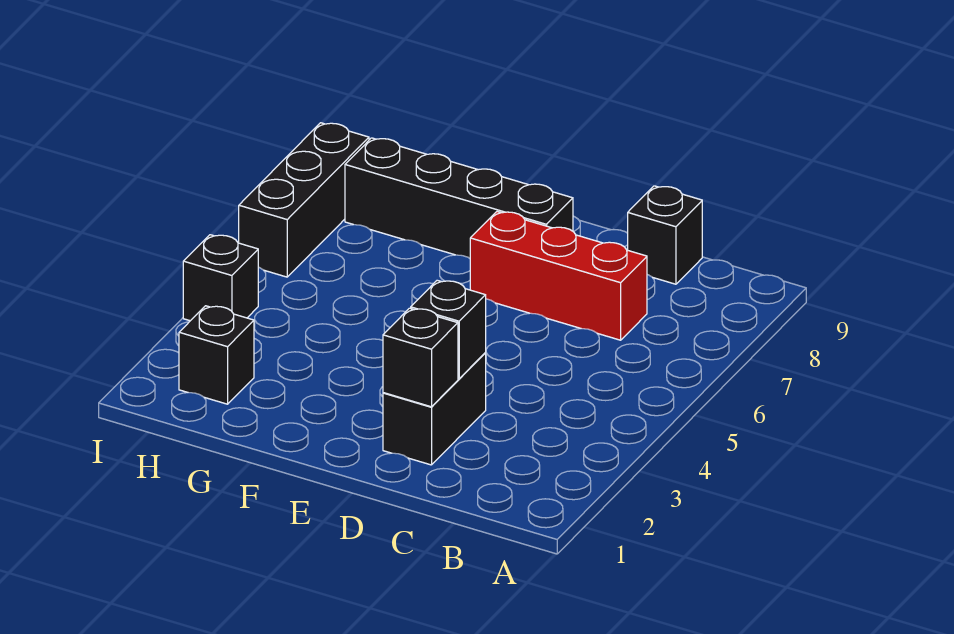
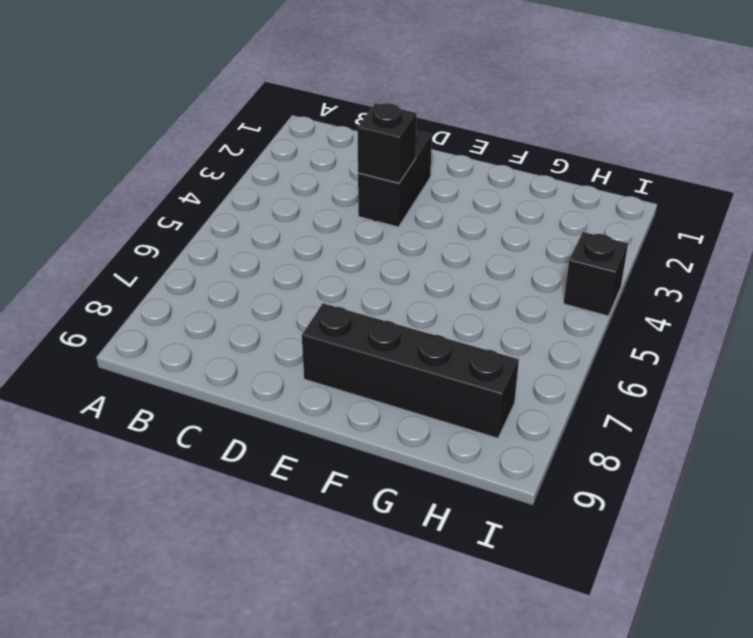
none -> red 1x3 brick [470,212,647,340]
none -> black 1x1 brick [628,186,702,284]

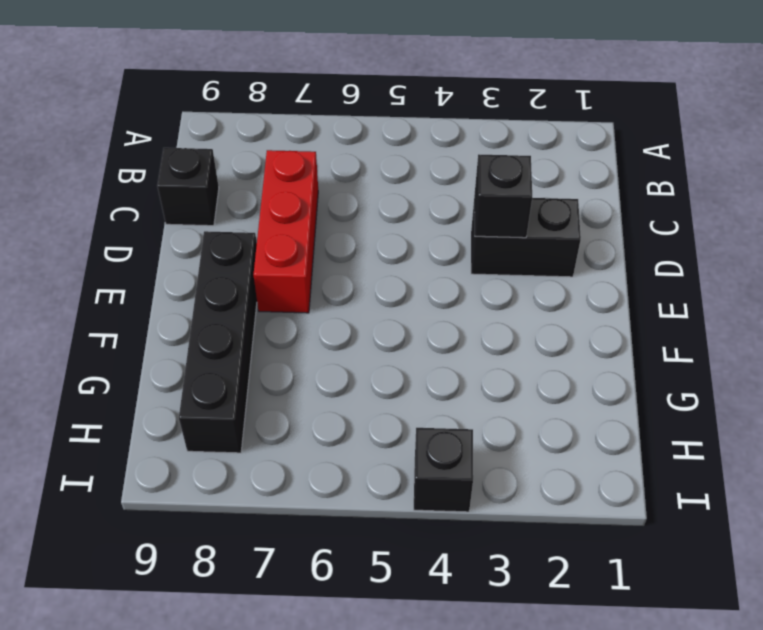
none -> black 1x1 brick [179,306,254,404]
none -> black 1x3 brick [239,123,369,277]

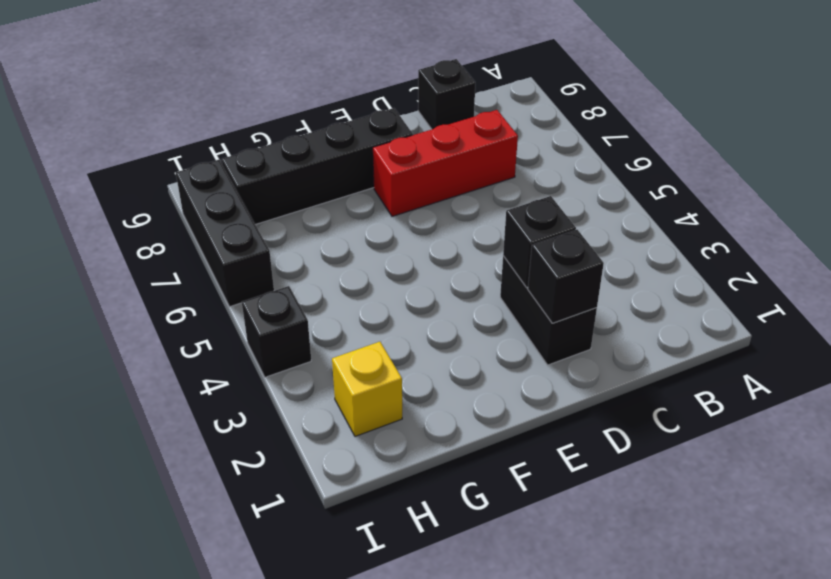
yellow 1x1 brick [332,342,402,436] -> black 1x1 brick [179,306,254,404]

